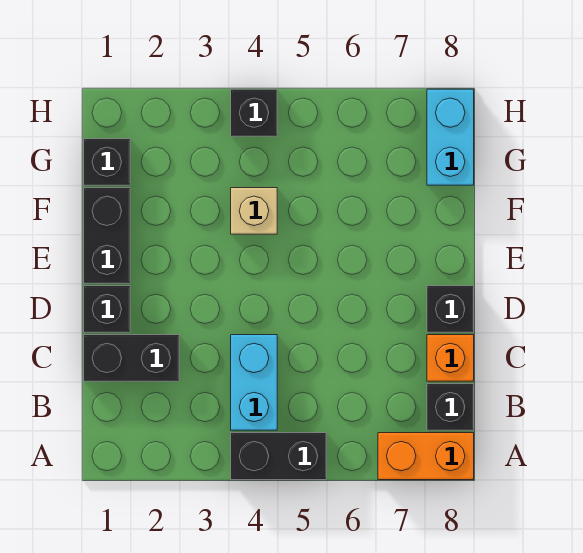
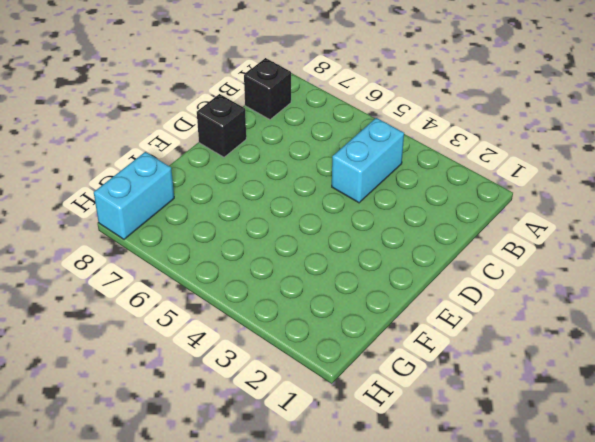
none -> black 1x2 brick [231,433,326,480]
none -> orange 1x2 brick [378,433,474,480]
none -> black 1x2 brick [84,335,179,381]

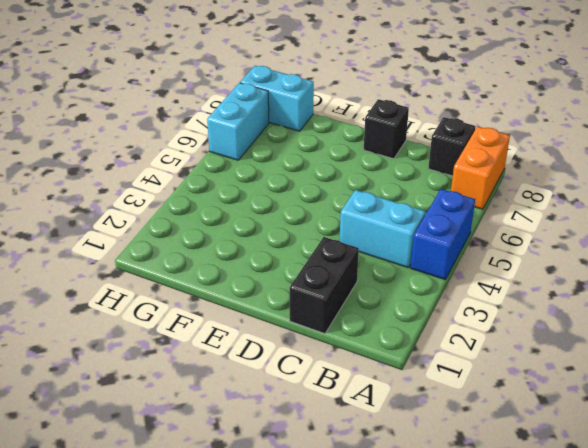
blue 1x2 brick [411,189,475,280] -> black 1x2 brick [231,433,326,480]
cyan 1x2 brick [207,83,269,160] -> none
none -> orange 1x1 brick [427,335,474,381]
none -> black 1x1 brick [84,286,130,332]
none -> black 1x2 brick [84,188,130,283]

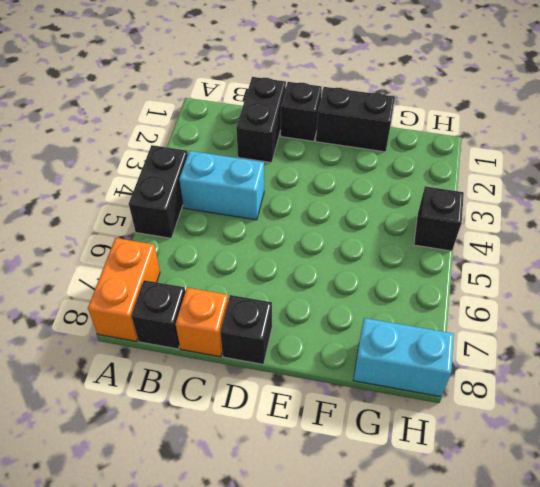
none -> tan 1x1 brick [231,188,277,234]
none -> black 1x1 brick [84,139,130,185]

